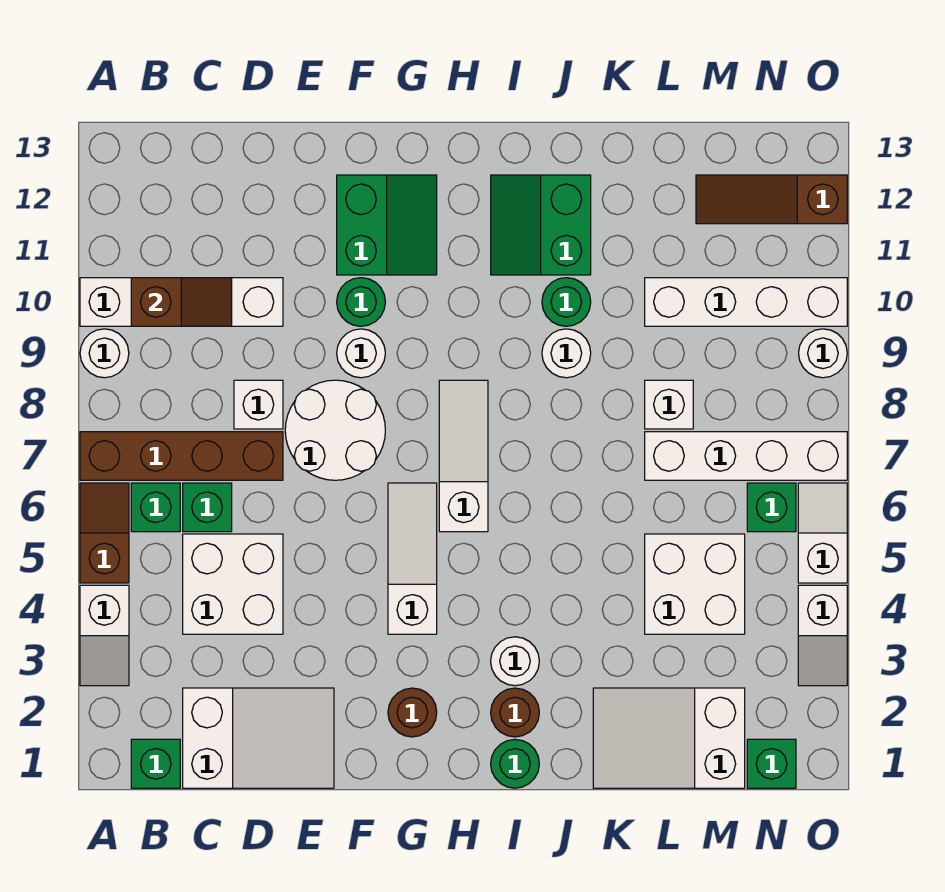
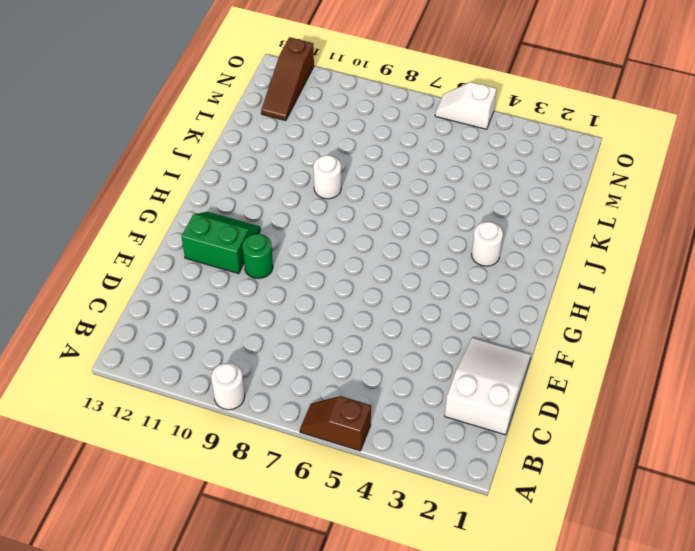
none -> white 1x2 slope [80,585,129,686]
none -> brown 1x4 brick [80,432,283,480]
none -> white 1x4 brick [80,278,283,326]
none -> green 1x1 brick [131,739,180,788]

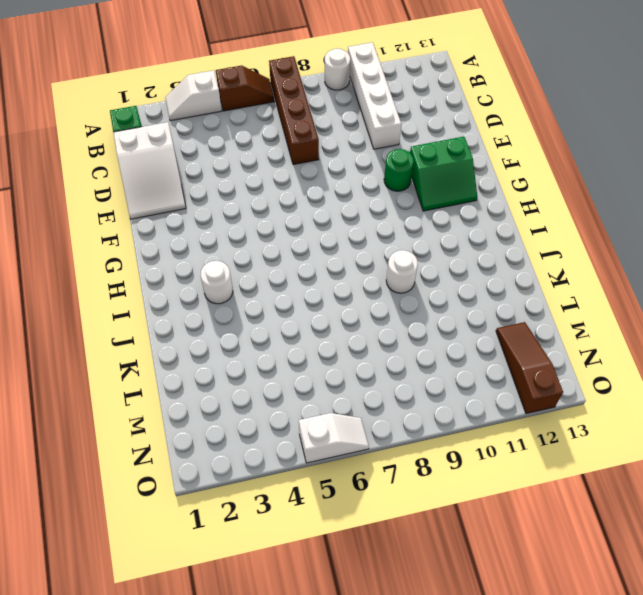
none -> green 1x1 brick [131,483,180,532]
none -> white 2x2 brick [183,534,283,634]
none -> green 1x1 brick [183,483,232,532]
none -> white 1x1 brick [234,380,283,429]

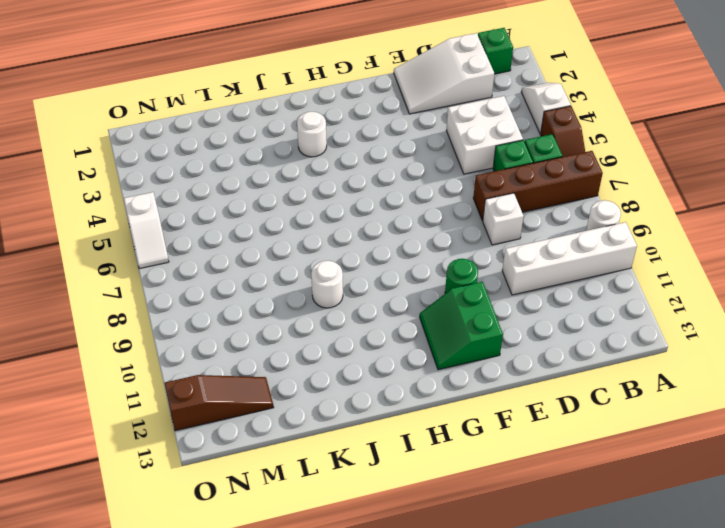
none -> white 2x2 round brick [285,380,385,480]
none -> white 1x1 round brick [337,329,385,378]
none -> brown 1x1 round brick [388,688,437,737]
none -> white 1x3 slope [388,483,437,634]

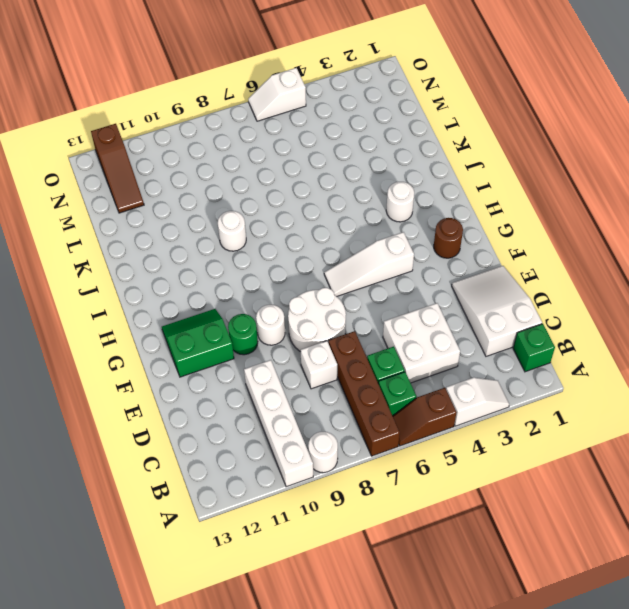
none -> white 1x3 slope [439,380,488,532]
none -> green 1x1 round brick [491,740,539,788]
none -> brown 1x1 round brick [491,688,539,737]
none -> green 2x2 slope [491,175,591,275]

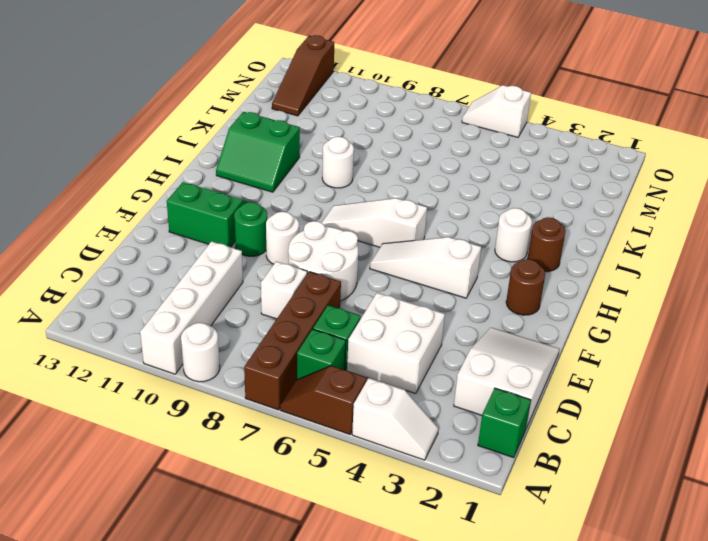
none -> green 1x1 round brick [491,740,539,788]
none -> green 1x1 round brick [542,278,591,326]
none -> white 2x3 slope [593,688,745,788]
none -> white 2x2 brick [645,534,745,634]

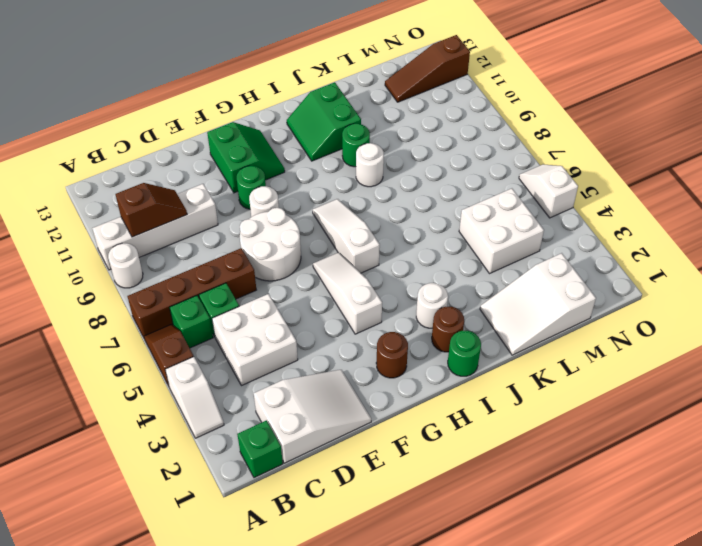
none -> white 1x1 brick [234,380,283,429]
none -> white 1x4 brick [645,432,847,480]
none -> white 1x1 brick [645,380,693,429]
none -> white 1x4 brick [645,278,847,326]

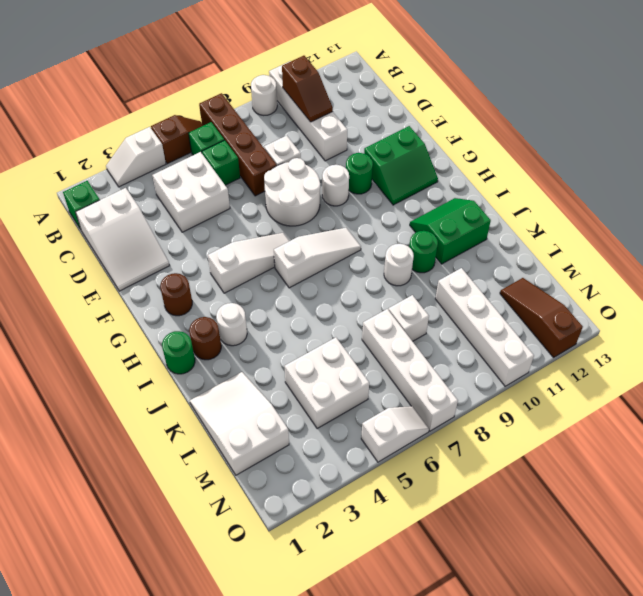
none -> green 1x1 brick [747,739,796,788]
none -> green 1x1 brick [747,483,796,532]
none -> white 1x2 slope [798,585,847,686]
none -> white 1x1 round brick [799,329,847,378]

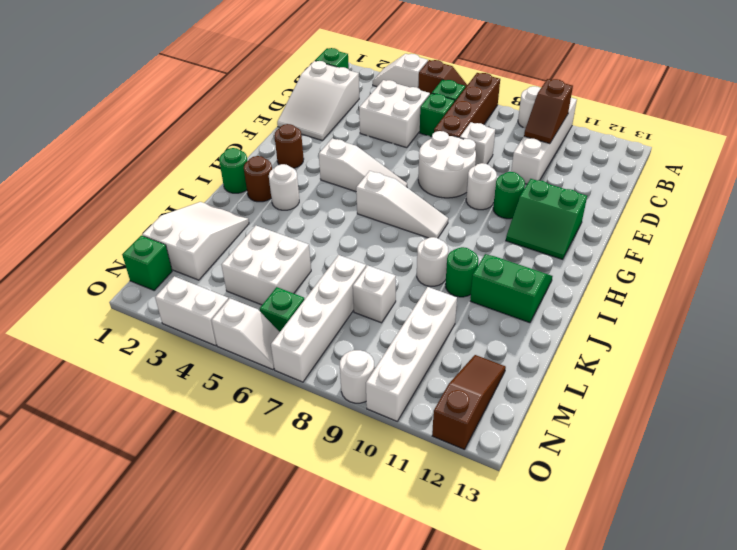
white 1x2 brick [155,276,229,346] -> white 1x2 slope [798,585,847,686]

